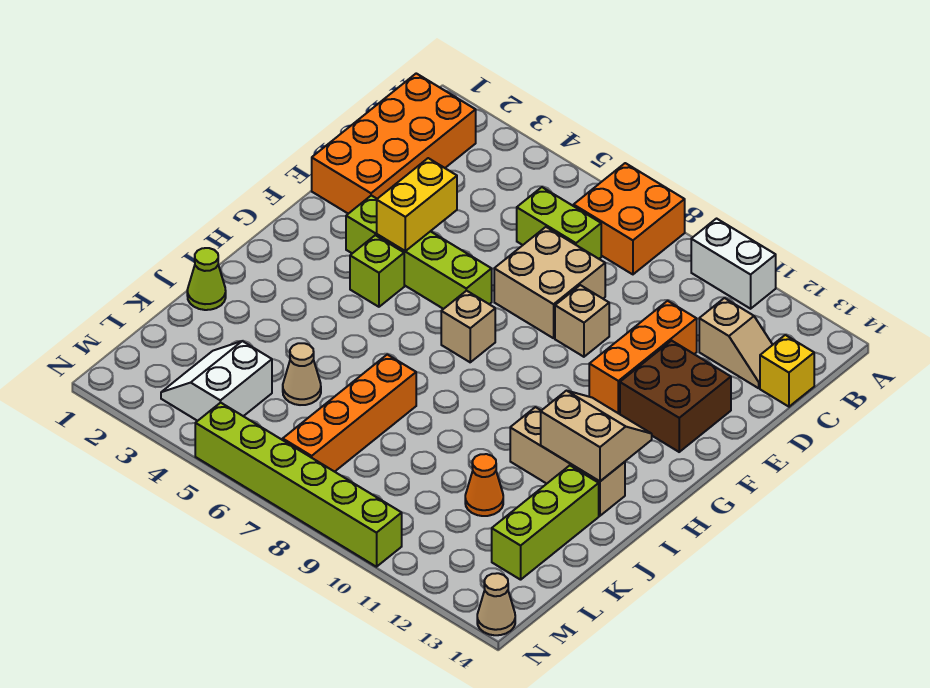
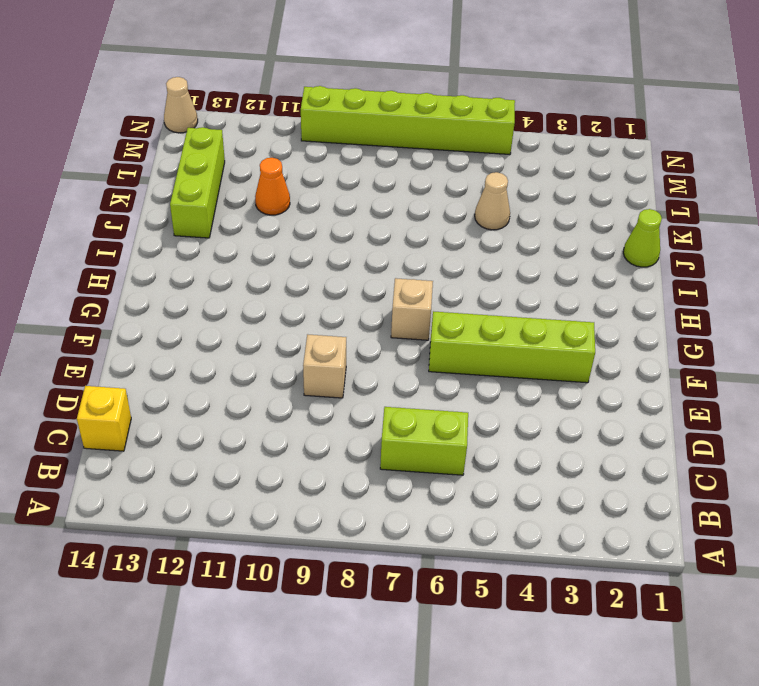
none -> orange 2x2 brick [574,163,685,274]
none -> white 1x2 brick [691,219,776,309]
none -> orange 2x4 brick [312,73,476,214]

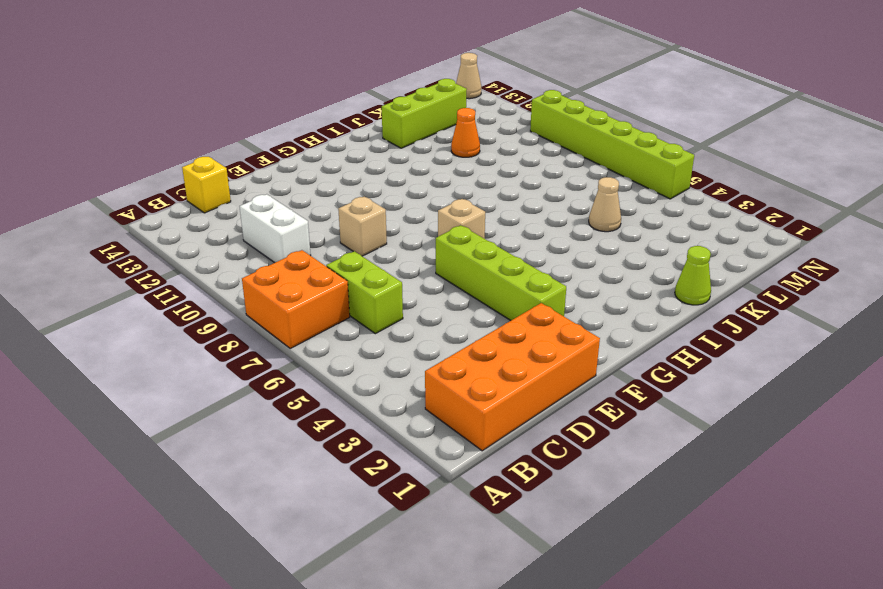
white 1x2 brick [240,194,311,263] -> white 1x2 brick moved to [691,219,776,309]
none -> tan 1x2 slope [699,298,773,388]
none -> tan 2x2 brick [494,227,605,338]
none -> orange 1x3 brick [589,301,697,414]

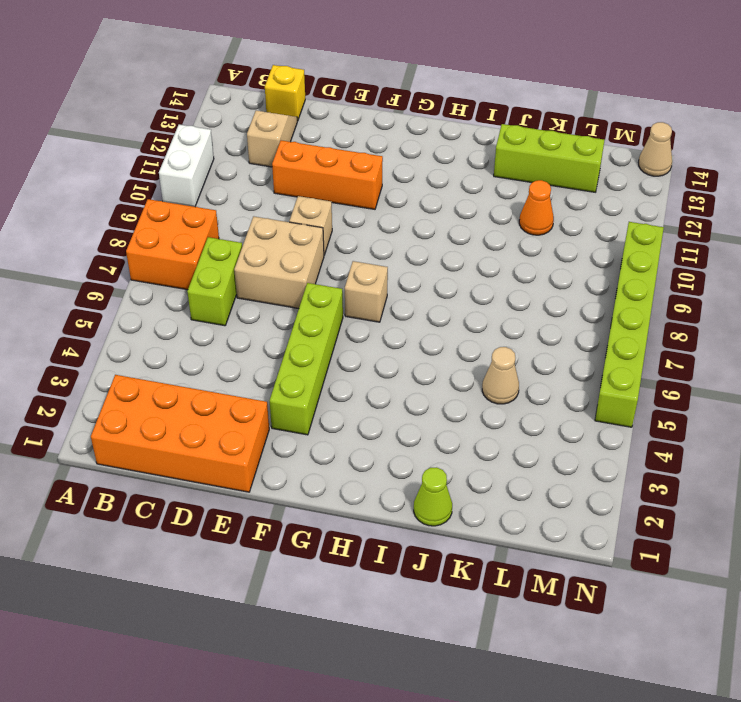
none -> brown 2x2 brick [620,341,731,452]
none -> lime 1x1 brick [350,235,404,307]
none -> tan 1x3 brick [510,407,625,516]

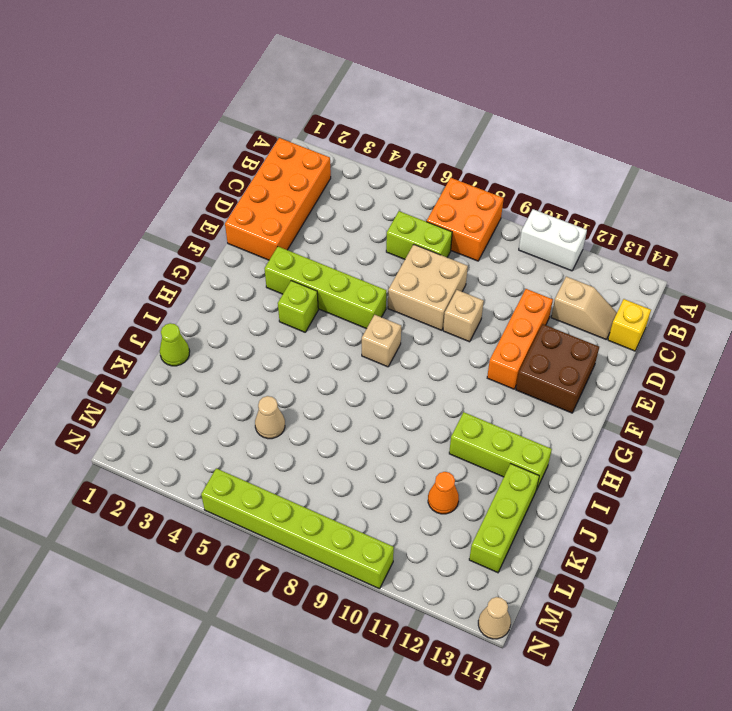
lime 1x3 brick [449,412,552,490] -> tan 1x3 brick [510,407,625,516]
none -> orange 1x4 brick [283,355,416,472]
none -> white 2x2 slope [161,341,272,421]
none -> yellow 1x2 brick [377,158,457,251]

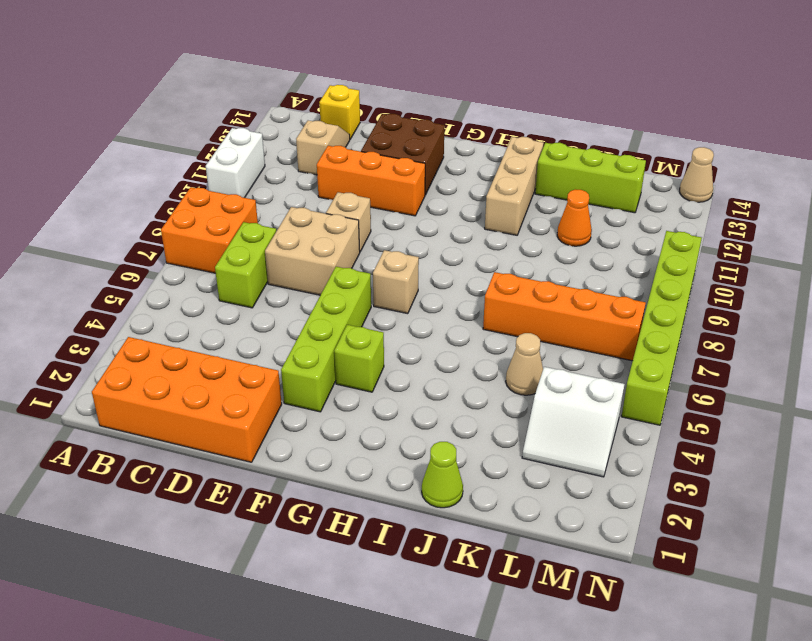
none -> yellow 1x2 brick [377,158,457,251]
none -> tan 2x2 slope [541,391,652,481]

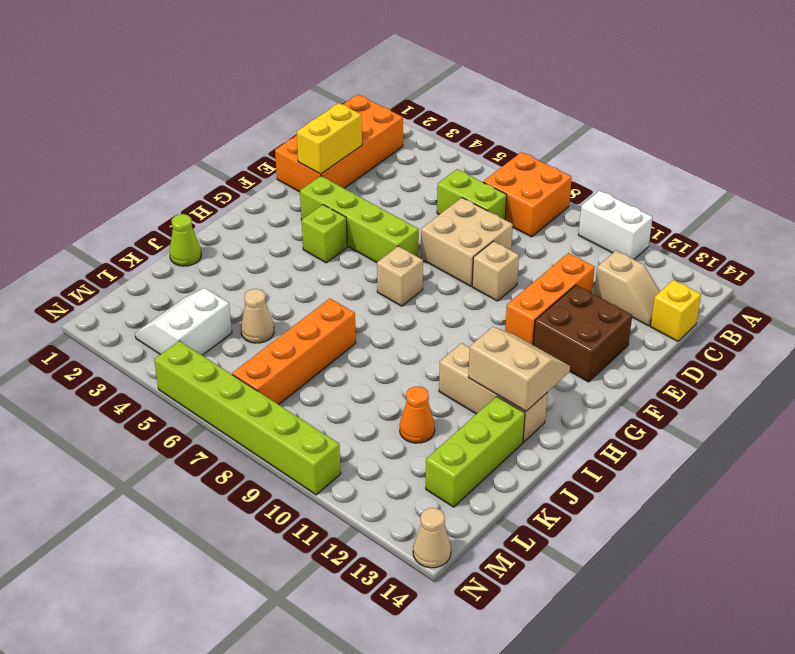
yellow 1x2 brick [297,103,362,174] -> yellow 1x2 brick moved to [377,158,457,251]

